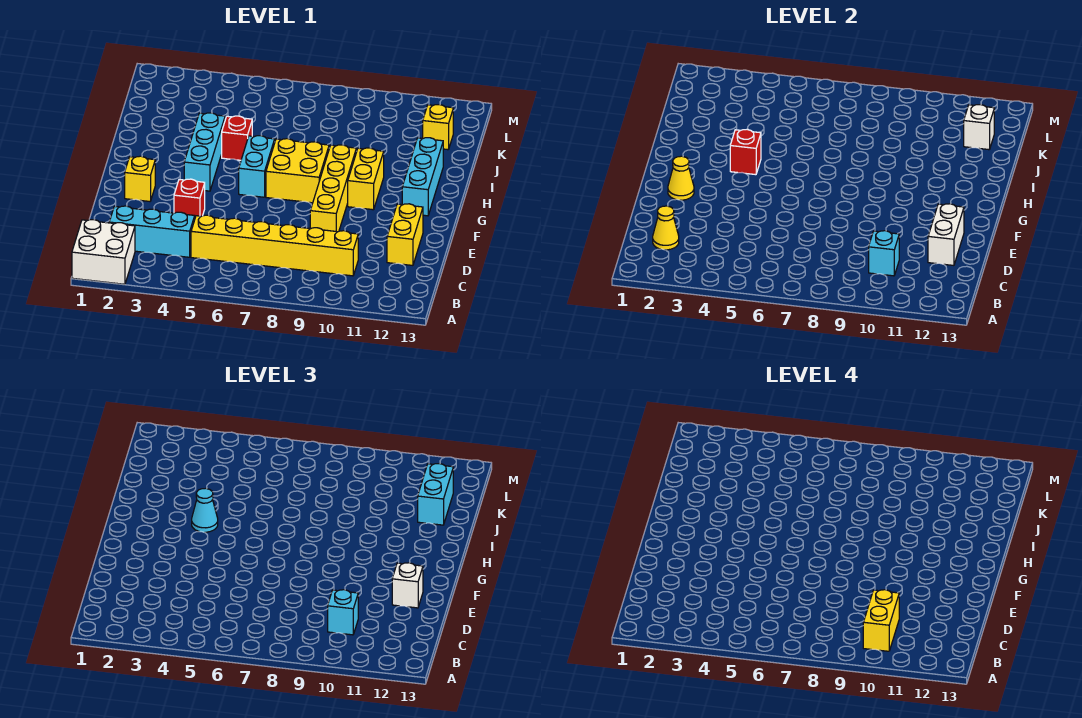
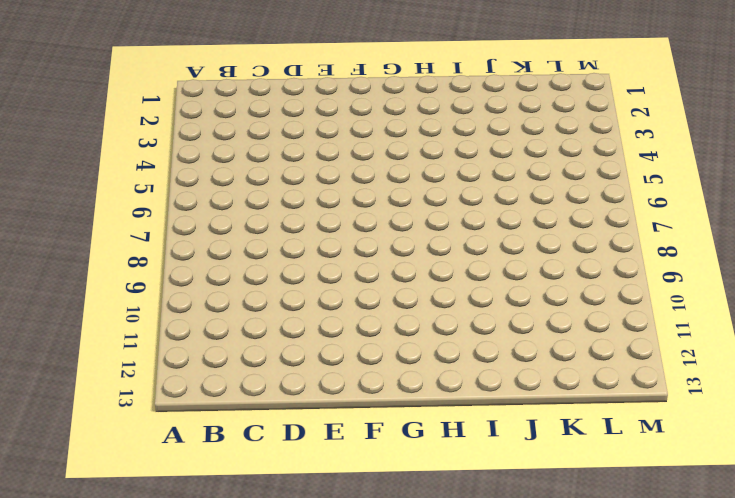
none -> white 2x2 brick [72,219,135,284]
none -> cyan 1x3 brick [109,206,195,257]
none -> yellow 1x6 brick [191,215,358,276]

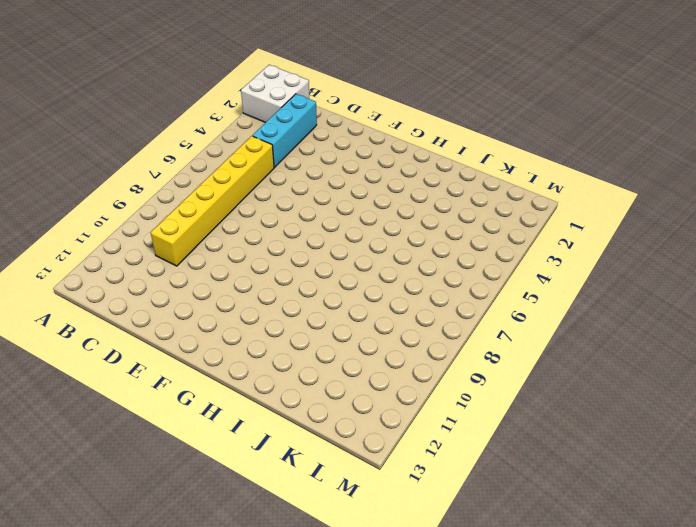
none -> yellow 1x2 brick [387,204,423,265]
none -> red 1x1 brick [174,179,205,217]
none -> yellow 1x4 brick [310,145,357,232]

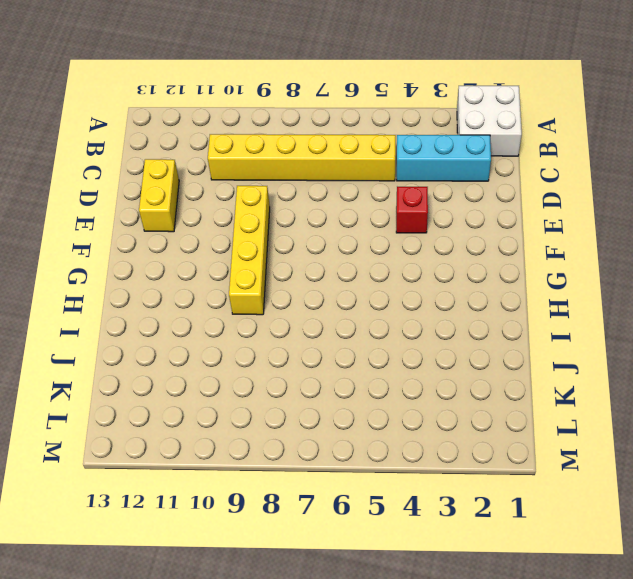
none -> yellow 1x1 brick [125,156,155,201]
none -> cyan 1x3 brick [184,113,225,191]
none -> cyan 1x2 brick [239,136,275,197]

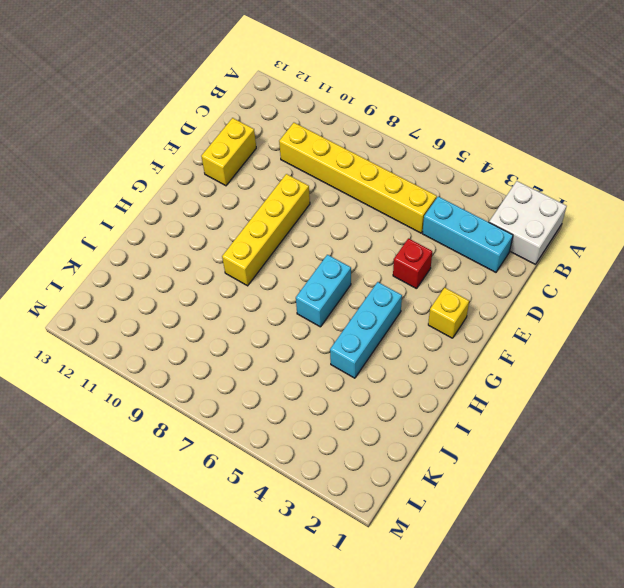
none -> yellow 2x2 brick [266,139,329,203]
none -> yellow 1x2 brick [348,148,384,210]
none -> cyan 1x3 brick [402,138,443,216]

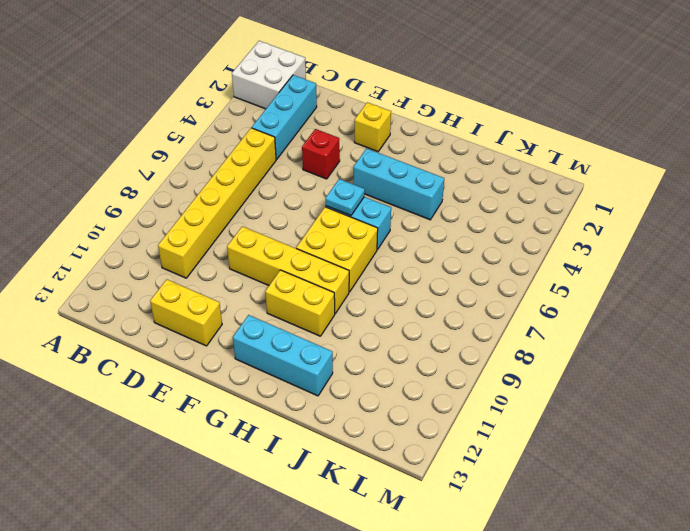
cyan 1x1 plate [326,179,365,216] -> none
none -> red 1x1 brick [222,116,252,160]
none -> yellow 1x1 brick [423,105,453,150]
none -> yellow 1x1 cone [653,206,679,250]

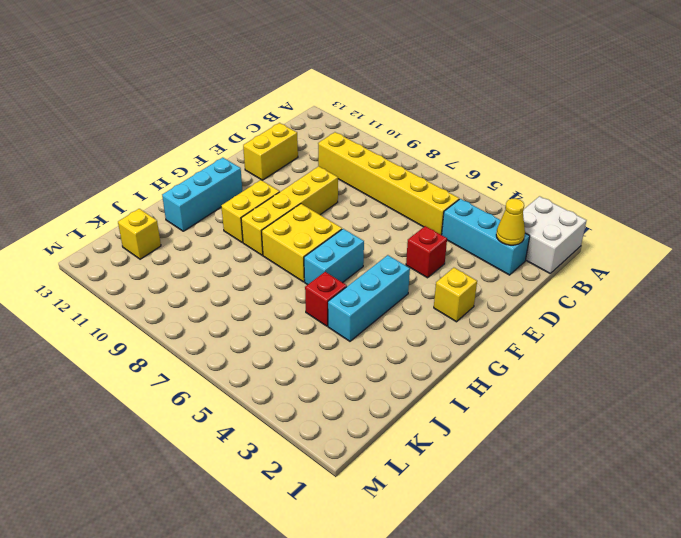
none -> cyan 1x1 brick [869,231,899,276]
none -> white 1x2 brick [928,204,964,265]
none -> yellow 1x1 cone [668,156,694,200]

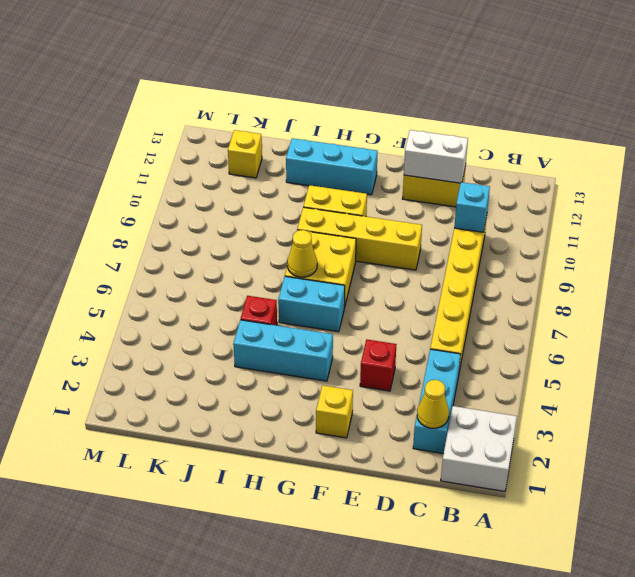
yellow 1x1 cone [288,230,317,277] -> yellow 1x1 cone moved to [668,156,694,200]
none -> red 1x1 brick [730,129,761,175]
none -> white 1x1 brick [964,105,994,150]
none -> cyan 1x1 brick [328,590,358,635]

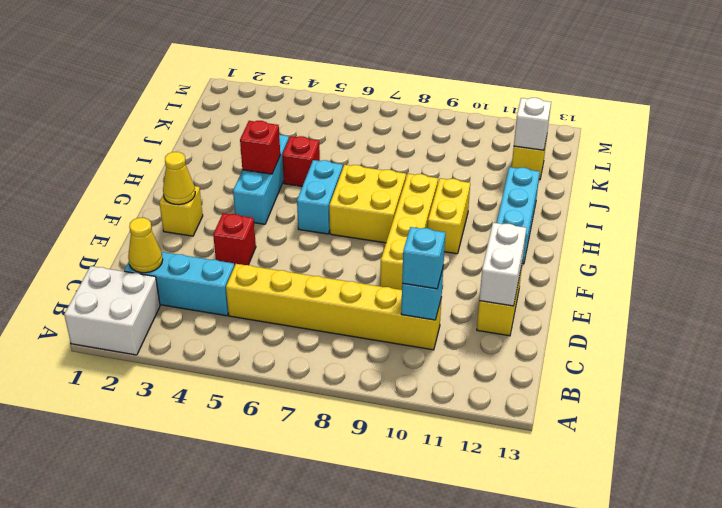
none -> white 1x1 brick [392,563,423,608]
none -> cyan 1x1 cone [192,488,218,532]
none -> cyan 1x2 brick [418,464,453,525]

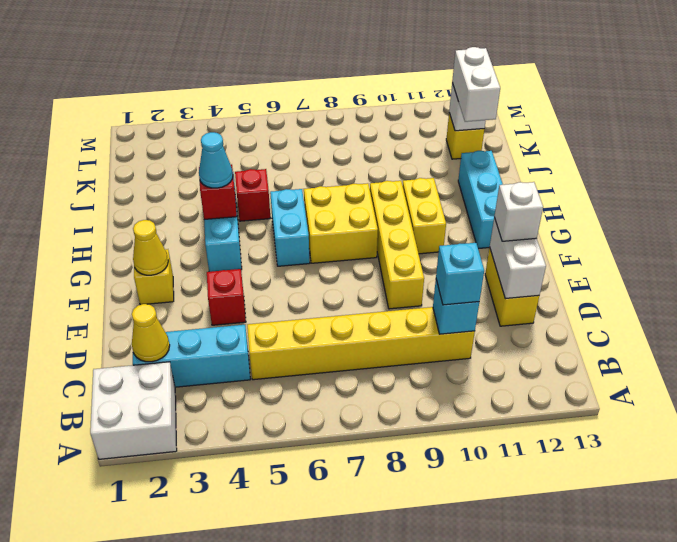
white 1x2 brick [452,47,500,122] -> cyan 1x2 brick [418,464,453,525]
none -> yellow 1x2 brick [863,590,899,651]

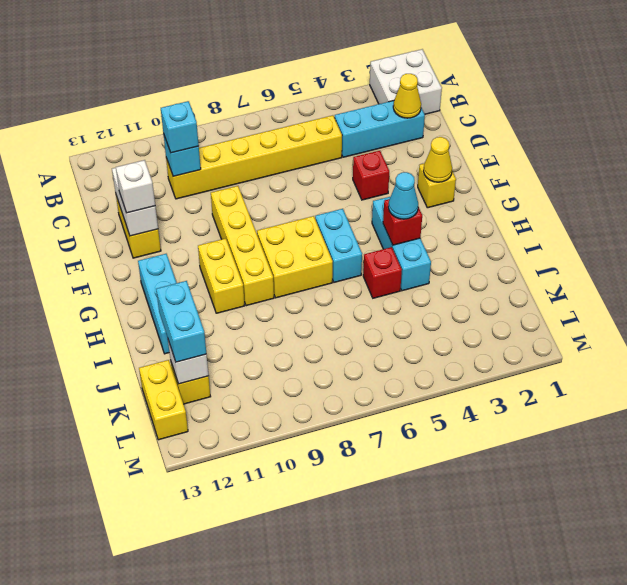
yellow 1x2 brick [139,360,188,440] -> yellow 1x2 brick moved to [863,590,899,651]

